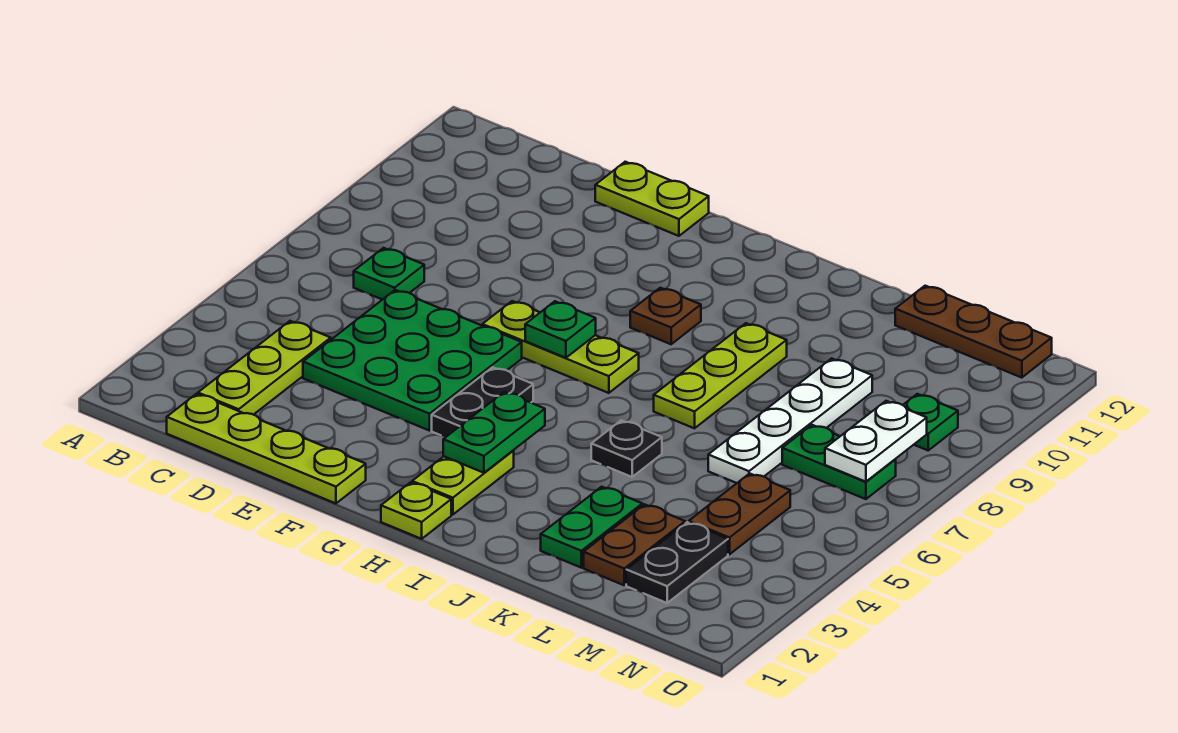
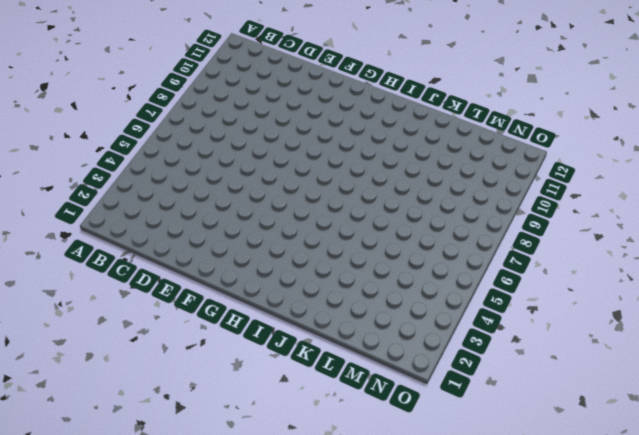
none -> lime 1x4 plate [167,394,366,503]
none -> lime 1x3 plate [198,321,331,415]
none -> green 1x1 plate [354,248,424,300]

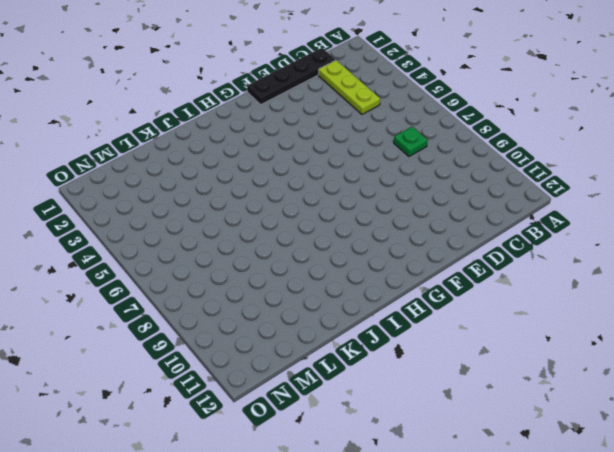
black 1x4 plate [247,48,336,104] -> lime 1x4 plate [167,394,366,503]
none -> green 3x3 plate [303,290,522,431]
none -> lime 1x2 plate [595,162,709,236]
none -> lime 1x3 plate [482,301,639,393]

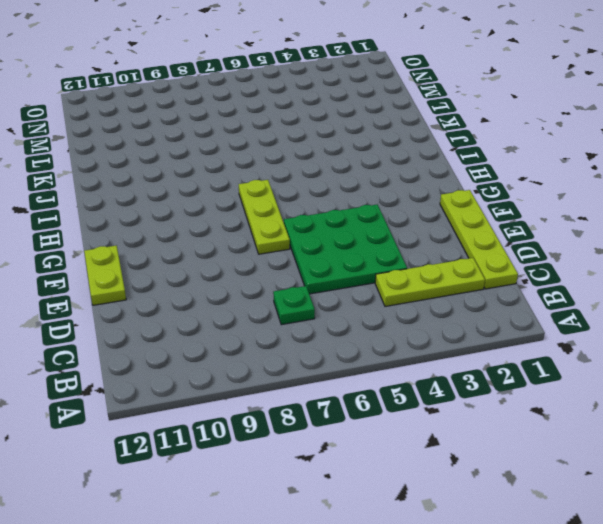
none -> black 1x2 plate [432,367,533,437]
none -> lime 1x1 plate [381,482,451,539]
none -> lime 1x2 plate [412,451,514,515]

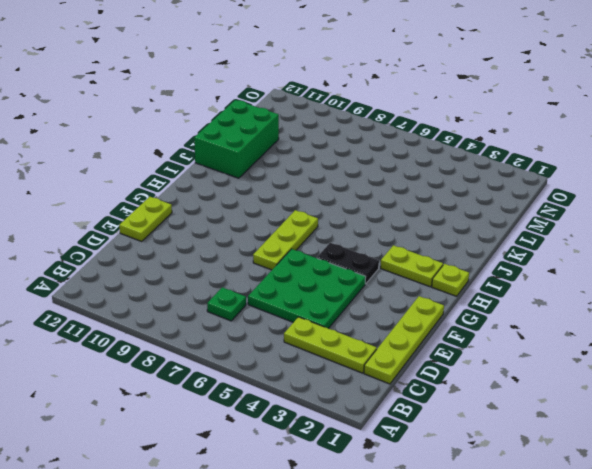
green 2x3 brick [194,100,279,178] -> brown 1x3 plate [895,286,1052,378]
none -> brown 1x1 plate [630,288,701,344]
none -> black 1x1 plate [591,420,662,477]
none -> lime 1x3 plate [654,323,787,428]

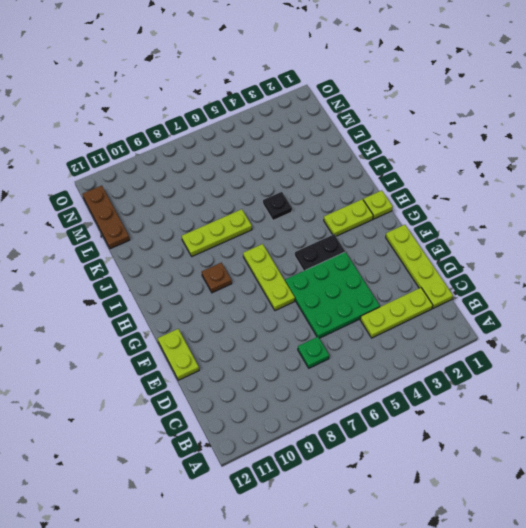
none -> green 1x2 plate [541,487,642,568]
none -> brown 1x2 plate [584,504,685,585]
none -> white 1x4 plate [708,359,872,483]

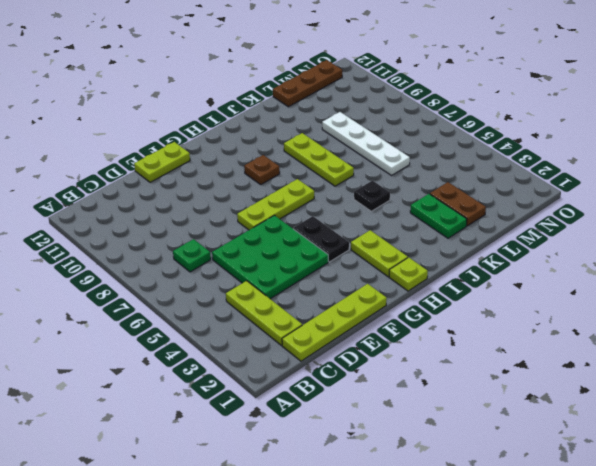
none -> black 1x2 plate [626,522,728,603]
none -> brown 1x2 plate [689,473,790,554]
none -> green 1x2 plate [782,425,896,499]

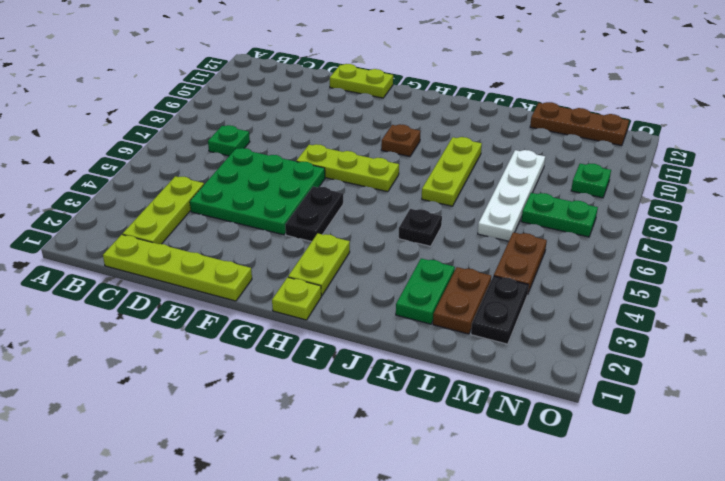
none -> green 1x1 plate [525,301,596,358]
none -> green 1x2 plate [443,392,545,473]
none -> white 1x2 plate [825,401,927,482]

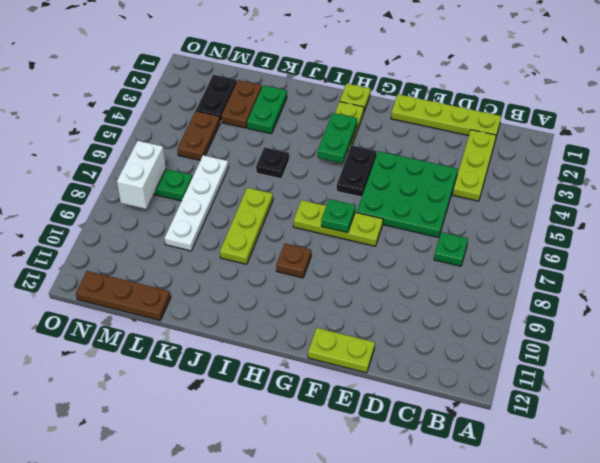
white 1x2 brick [117,141,166,209] -> white 1x2 plate [825,401,927,482]
none -> green 1x1 plate [903,394,958,450]

